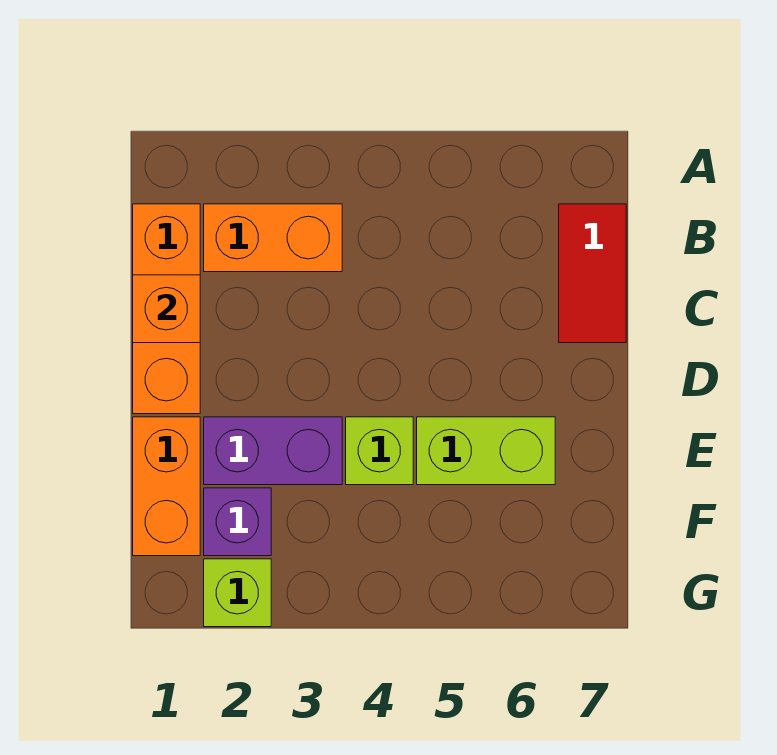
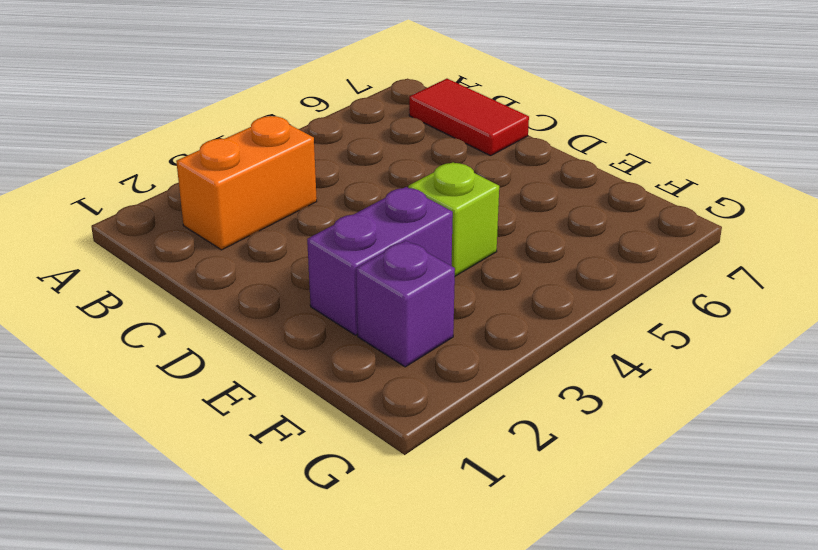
none -> orange 1x3 brick [133,204,200,414]
none -> orange 1x2 brick [133,417,200,556]

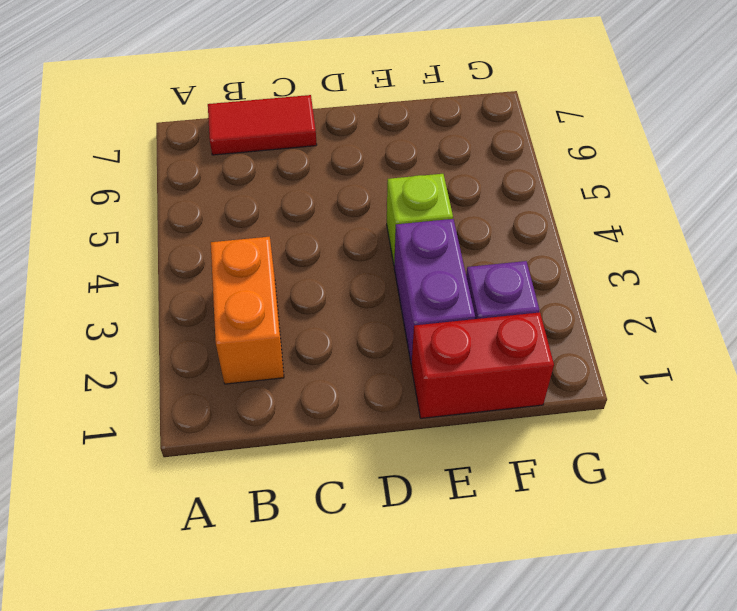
red 1x2 brick [411,312,554,418] -> orange 1x2 brick [133,417,200,556]
none -> orange 1x3 brick [133,204,200,414]
none -> lime 1x2 brick [417,417,555,485]

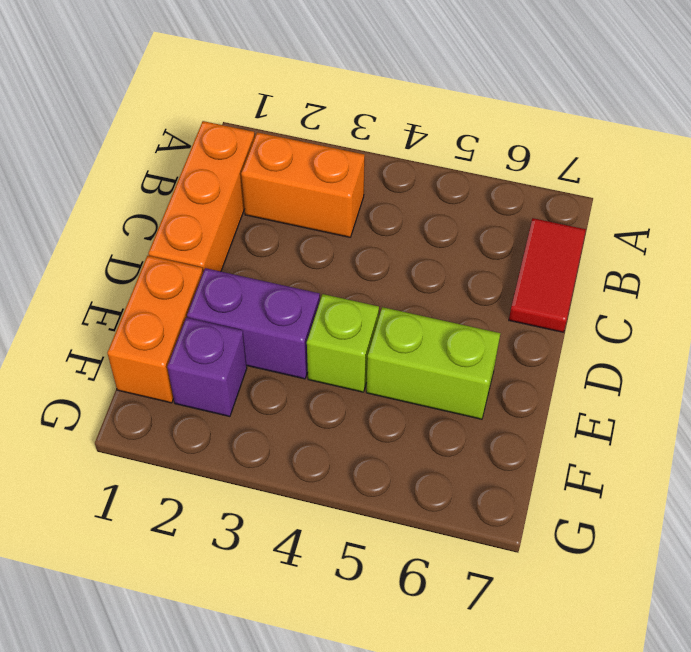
none -> lime 1x1 brick [204,559,271,627]
none -> orange 1x1 brick [133,275,200,343]

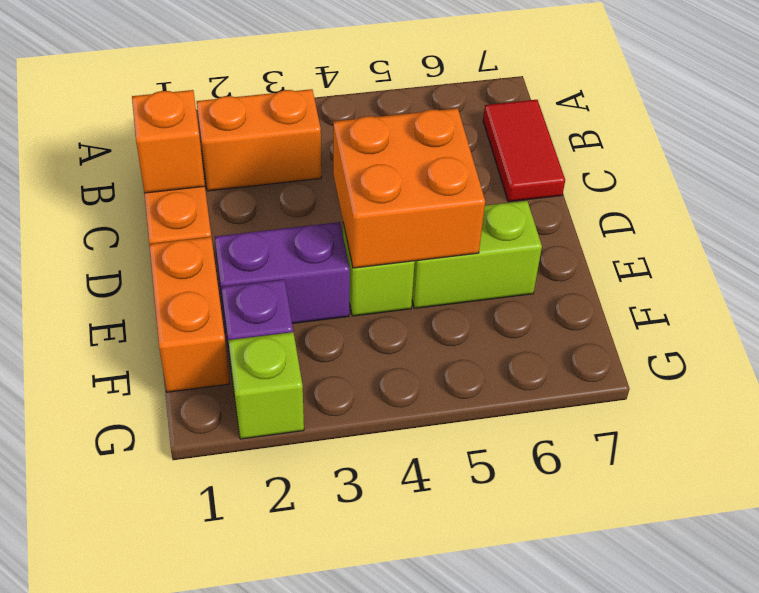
orange 2x2 brick [333,108,485,268] -> none

